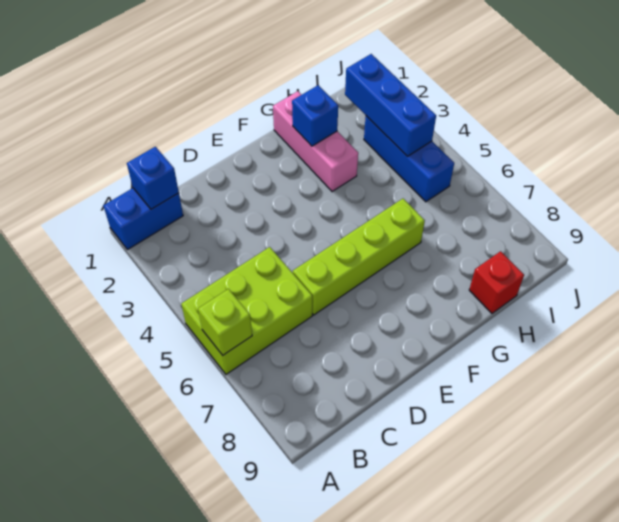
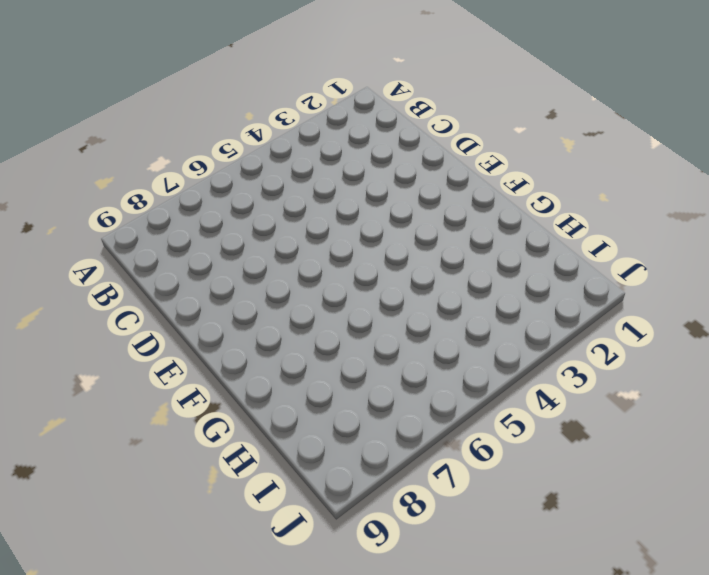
none -> blue 1x2 brick [103,188,183,250]
none -> lime 2x3 brick [181,247,312,374]

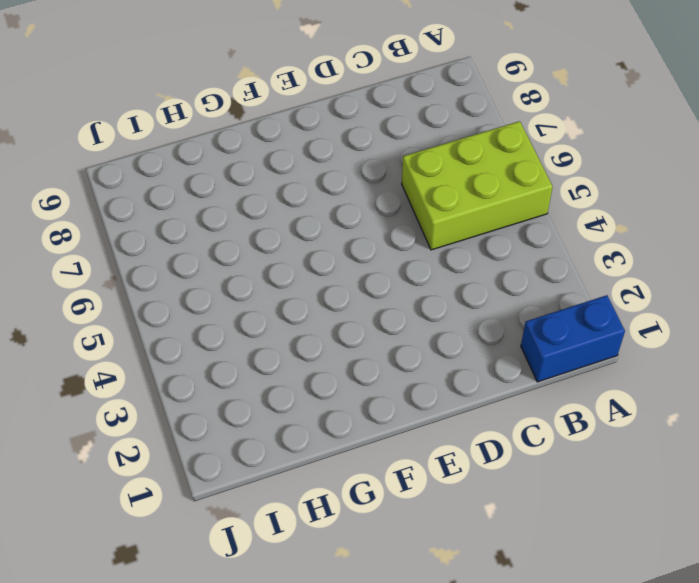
none -> lime 1x4 brick [293,199,425,315]
none -> pink 1x3 brick [273,91,358,192]

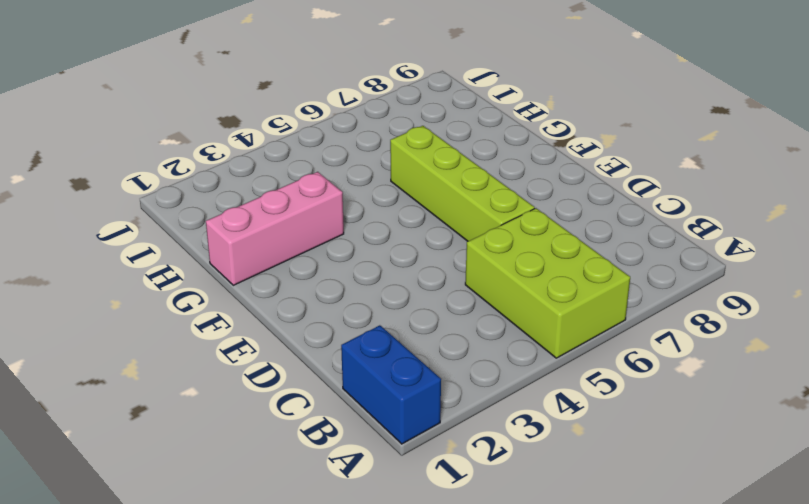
none -> red 1x1 brick [469,251,524,313]
none -> blue 1x3 brick [364,116,454,202]

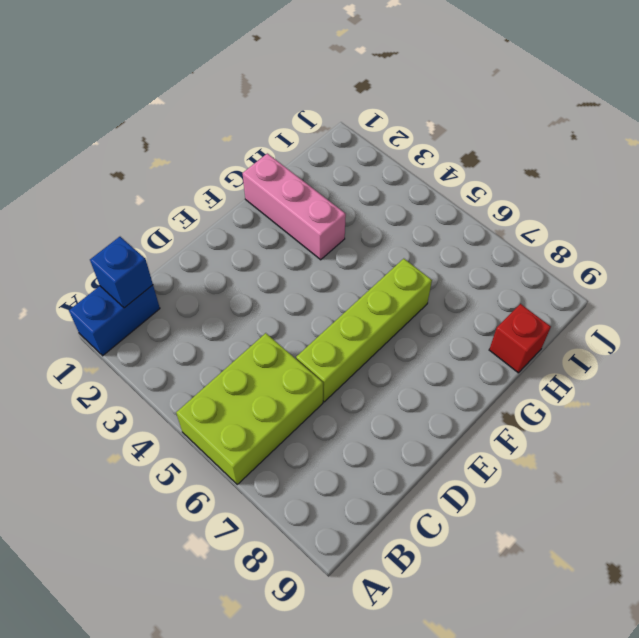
none -> blue 1x3 brick [364,116,454,202]
none -> lime 1x1 brick [198,289,252,355]

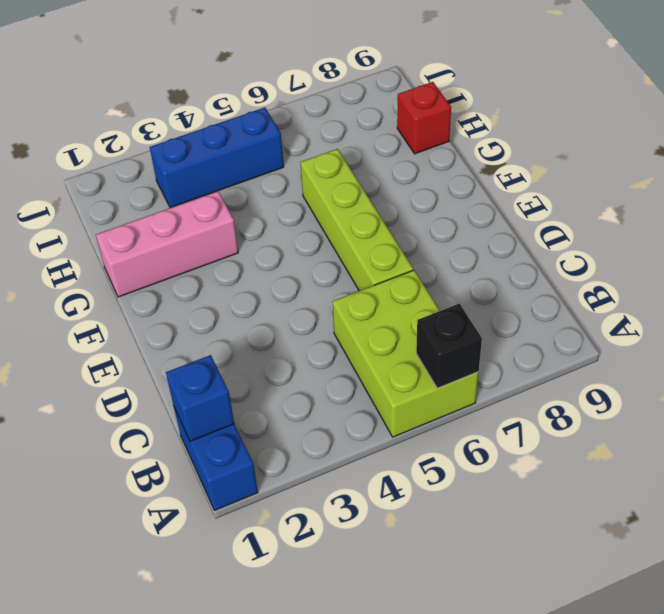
black 1x1 brick [416,303,482,388] -> lime 1x1 brick [198,289,252,355]
none -> blue 1x1 brick [292,85,338,146]
none -> blue 1x3 brick [345,54,436,156]

